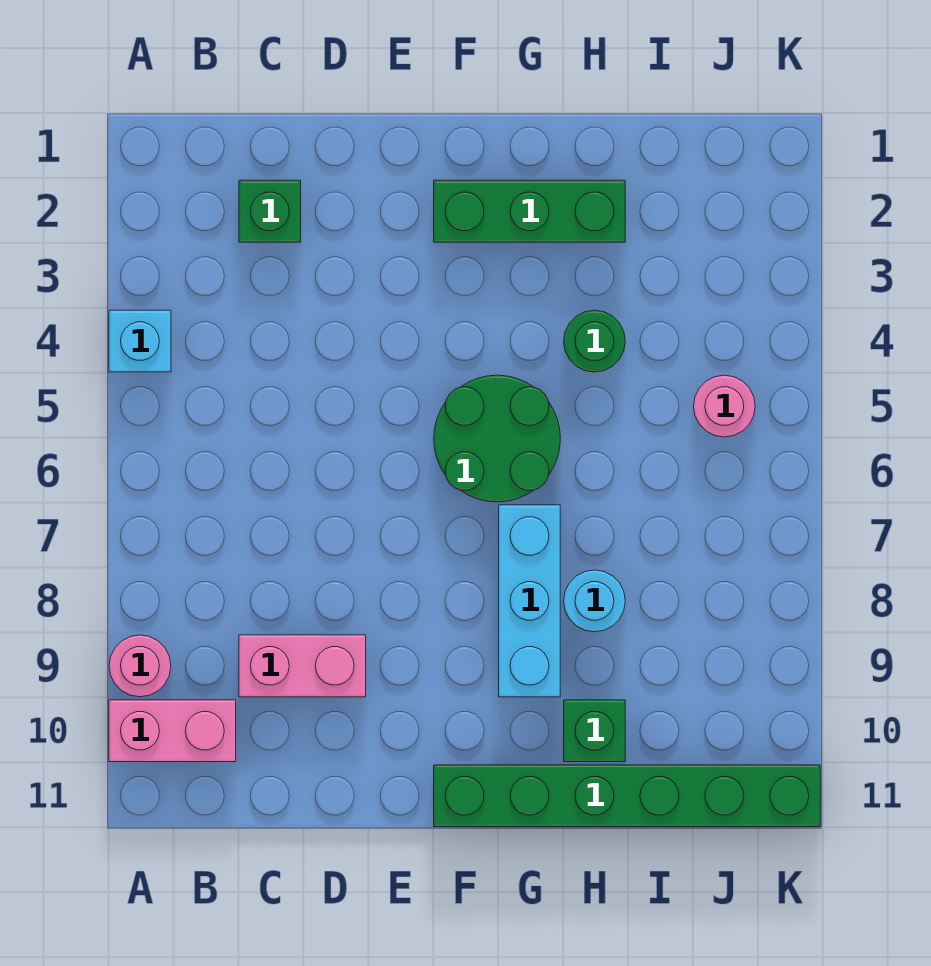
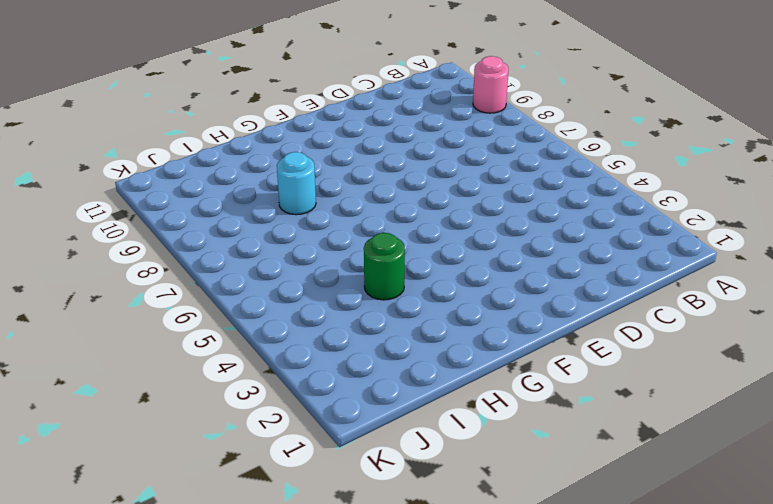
none -> cyan 1x1 brick [109,310,171,372]
none -> pink 1x2 brick [109,700,236,762]
none -> green 1x1 brick [239,180,301,242]

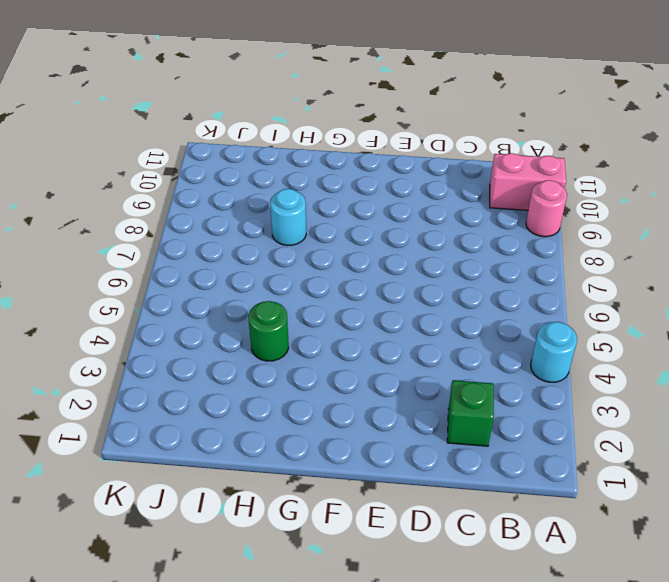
cyan 1x1 round brick [531,322,577,382] -> cyan 1x1 brick [109,310,171,372]
none -> pink 1x2 brick [239,635,366,697]
none -> green 1x3 brick [434,180,625,242]
none -> green 2x2 round brick [434,375,560,502]

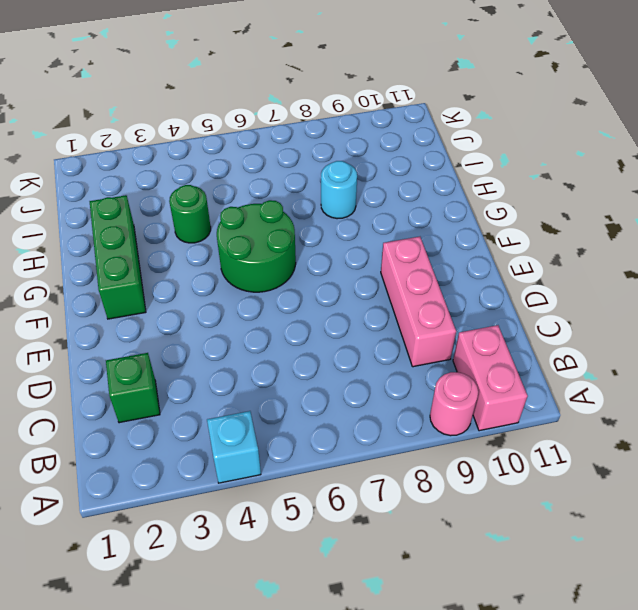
pink 1x3 brick [381,237,456,367] -> pink 1x2 brick [239,635,366,697]
none -> green 1x6 brick [434,765,820,827]
none -> cyan 1x3 brick [499,505,560,697]
none -> green 1x1 brick [564,700,625,762]

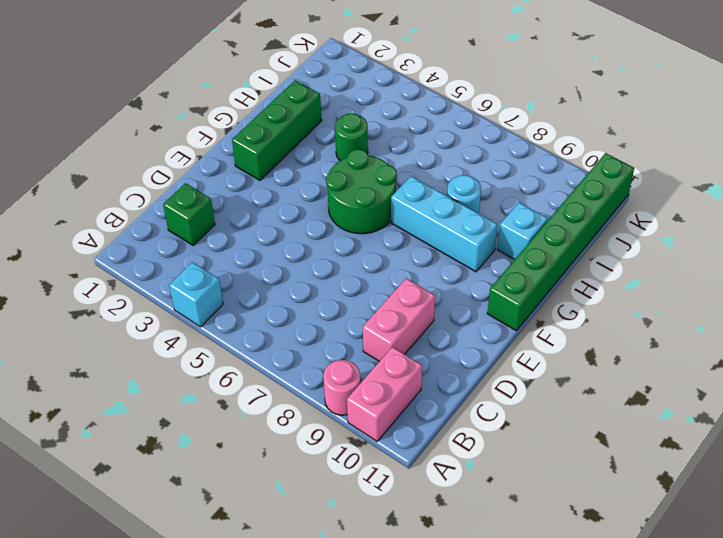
cyan 1x1 brick [497,203,548,260] -> green 1x1 brick [564,700,625,762]
none -> pink 1x1 round brick [694,375,755,437]

